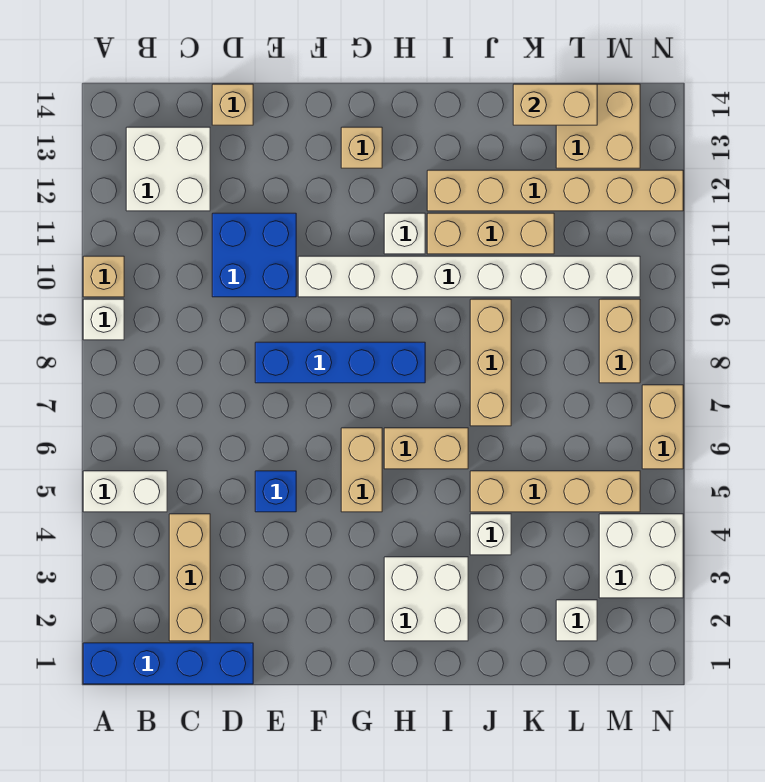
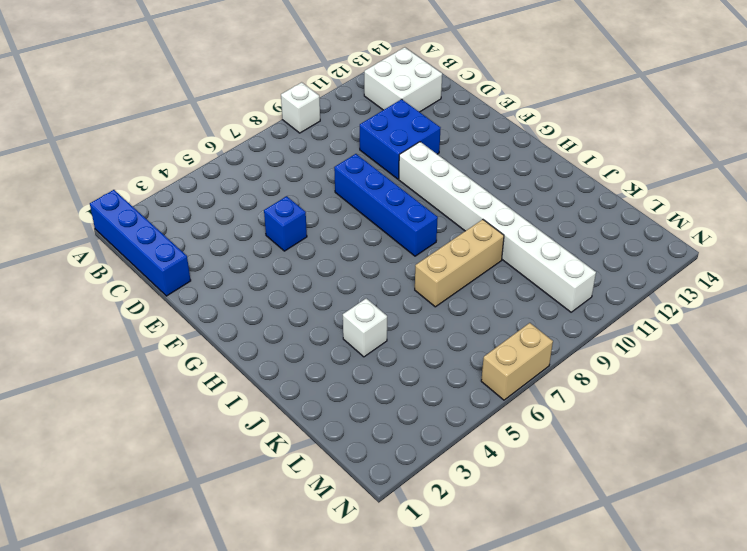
none -> white 1x2 brick [83,471,167,512]
none -> tan 1x1 brick [83,256,124,297]
none -> tan 1x3 brick [169,514,210,641]

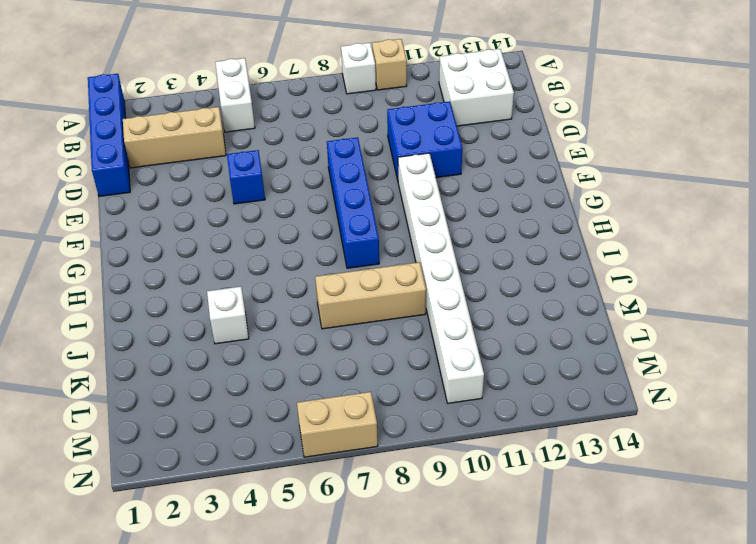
none -> tan 1x1 brick [212,84,253,125]
none -> tan 1x2 brick [341,428,382,512]
none -> tan 1x1 brick [341,127,382,168]

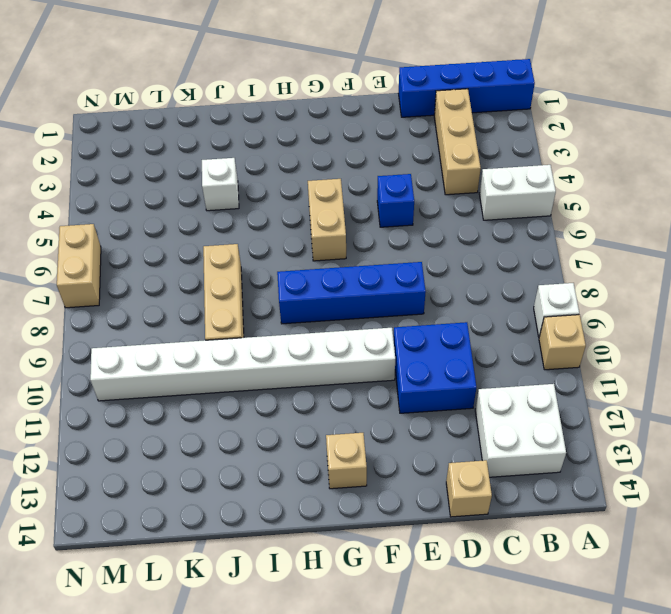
none -> white 2x2 brick [384,557,468,641]
none -> tan 1x2 brick [384,428,468,469]
none -> white 1x1 brick [384,213,425,254]

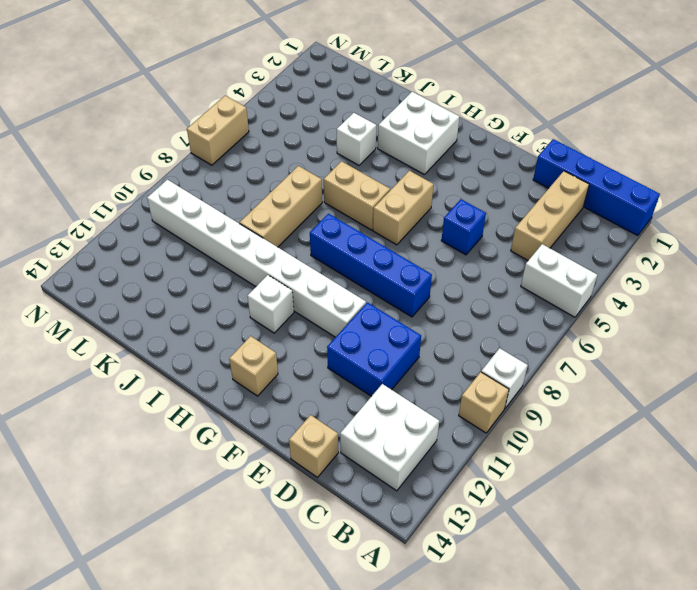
none -> tan 1x3 brick [427,213,554,254]
none -> tan 1x6 brick [427,170,683,211]
none -> tan 1x4 brick [470,471,640,512]

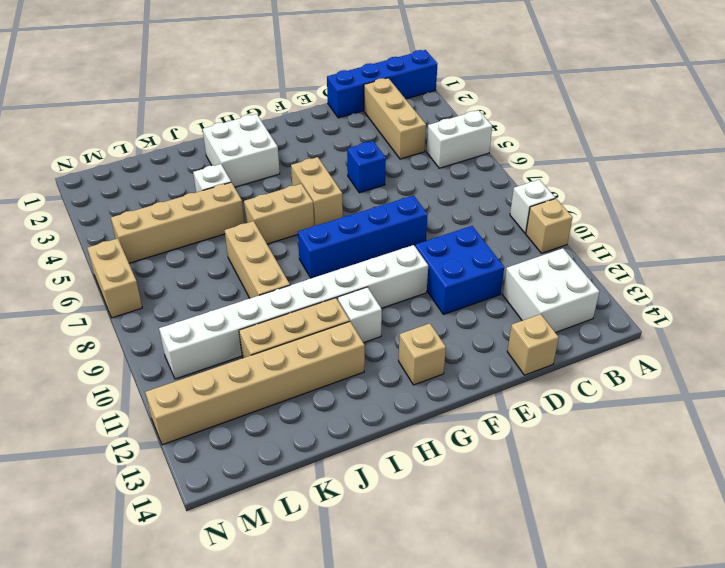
none -> white 1x1 brick [556,600,597,641]
none -> tan 2x2 brick [556,84,640,168]
none -> white 2x2 brick [599,514,683,598]

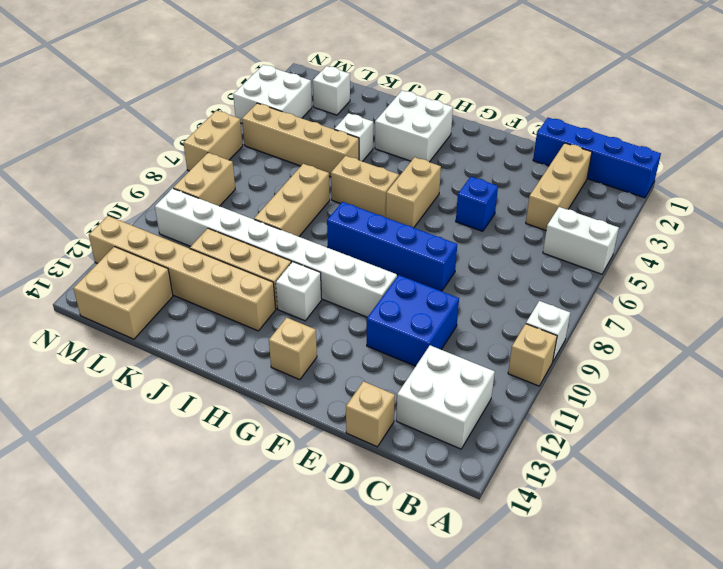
none -> tan 1x2 brick [513,84,597,125]

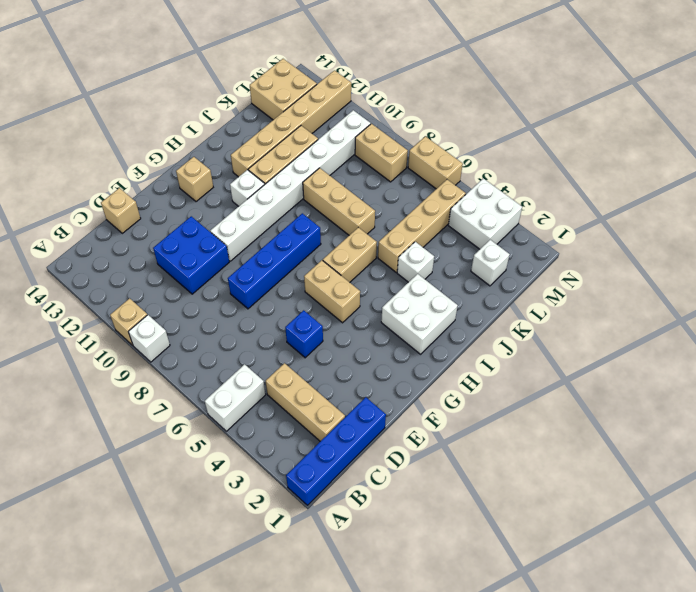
none -> white 2x2 brick [126,127,210,211]
none -> tan 1x2 brick [513,84,597,125]

